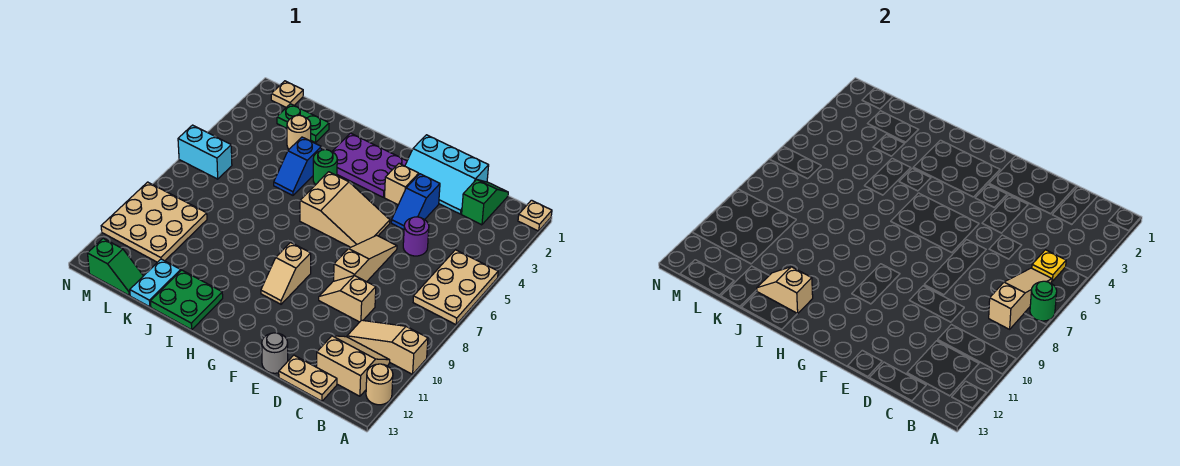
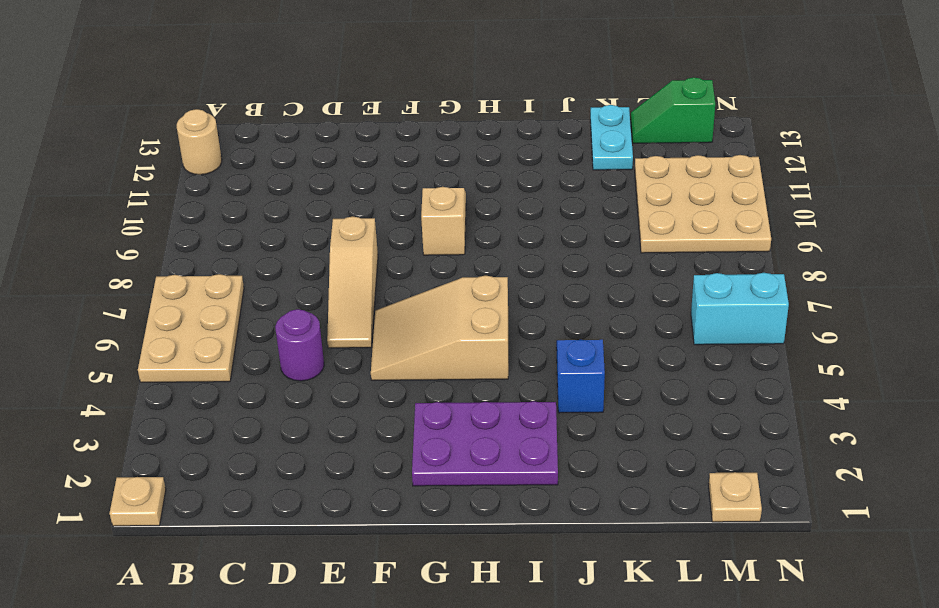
none -> tan 1x3 slope [347,320,428,374]
none -> tan 2x2 slope [317,336,390,396]
none -> green 1x2 slope [462,179,508,225]
none -> tan 1x2 plate [279,355,337,401]

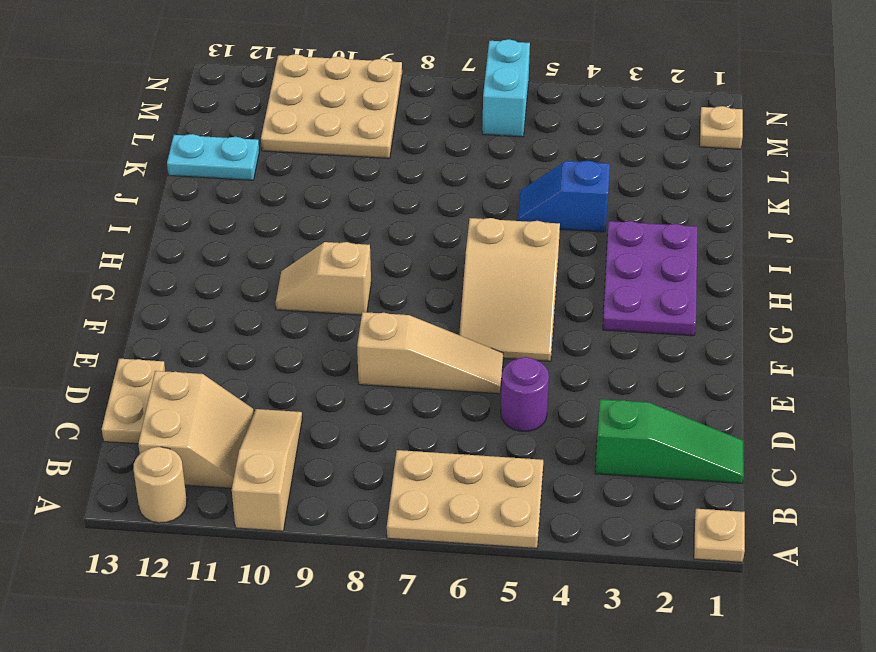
green 1x3 slope [595,399,744,483] -> green 1x2 slope [462,179,508,225]
none -> cyan 2x3 slope [405,135,489,214]
none -> tan 1x2 slope [319,276,376,322]
none -> blue 1x2 slope [391,174,440,230]
none -> grey 1x1 round brick [262,333,288,373]

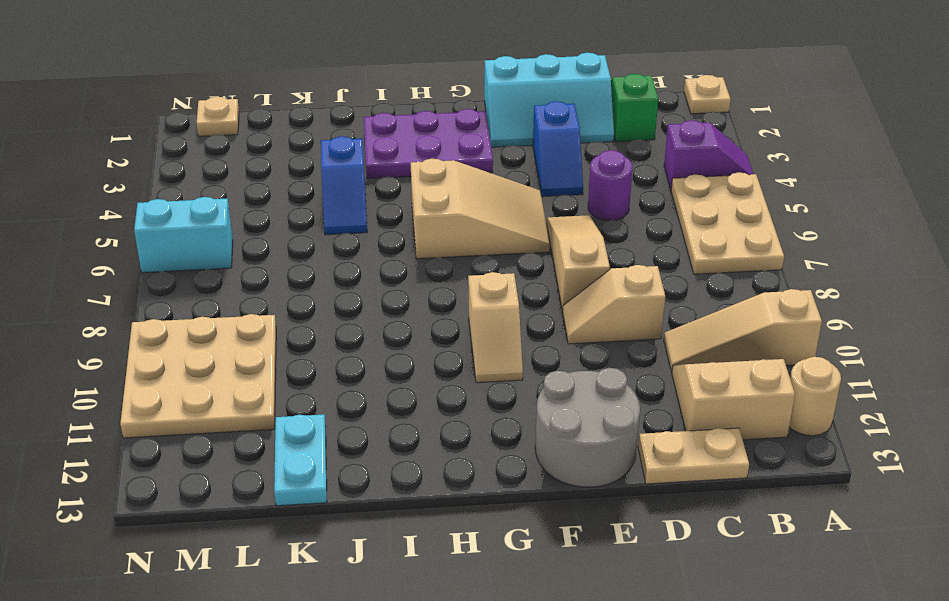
purple 1x2 slope [664,120,753,189] -> none
grey 2x2 round brick [535,368,640,487] -> grey 1x1 round brick [262,333,288,373]
none -> tan 1x1 brick [385,164,419,205]
none -> green 1x1 round brick [313,150,337,185]
none -> green 2x2 plate [150,270,223,330]
none -> green 1x2 plate [277,104,329,142]

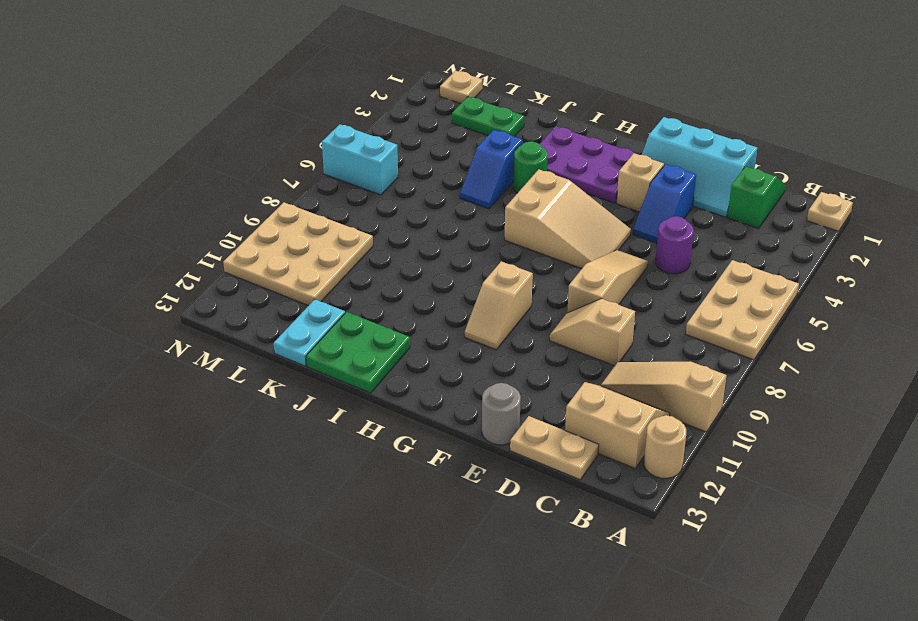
none -> tan 1x1 round brick [287,115,311,149]
none -> green 1x2 slope [88,238,143,295]
none -> green 1x1 round brick [1030,281,1057,321]
none -> yellow 1x1 plate [1032,250,1066,281]

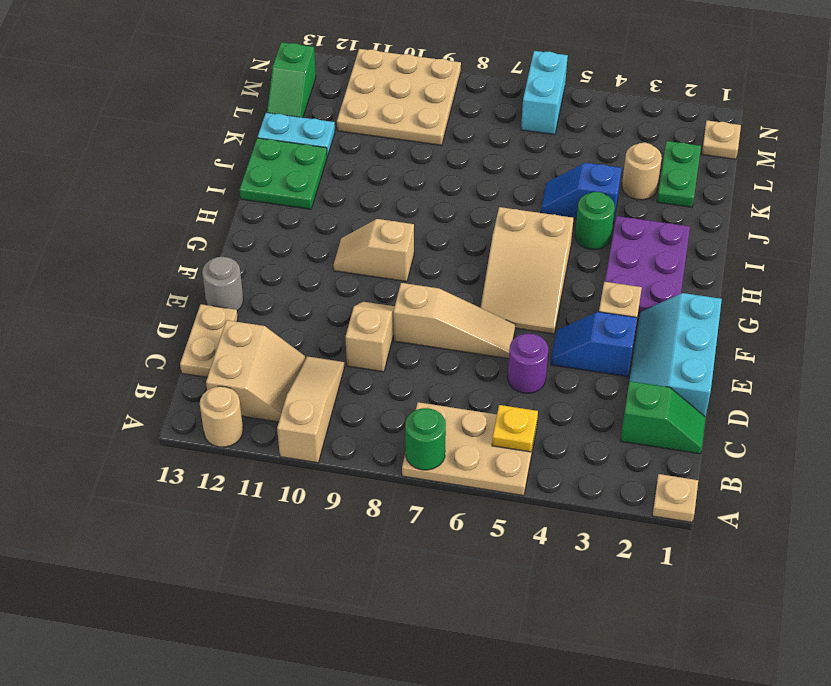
none -> tan 1x3 slope [989,268,1052,329]
none -> tan 1x2 slope [757,267,813,314]

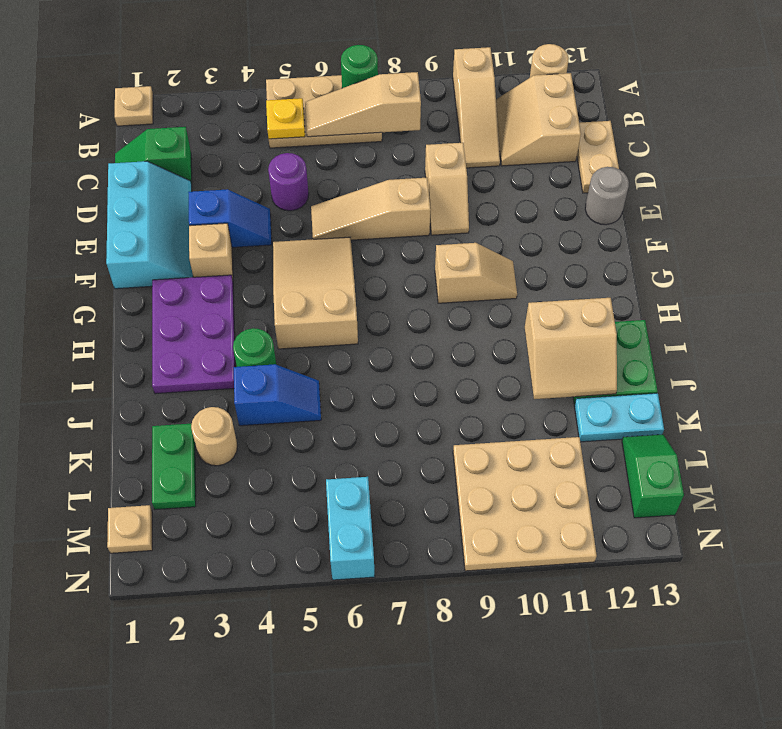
tan 2x2 slope [525,298,617,399] -> tan 1x2 slope [757,267,813,314]

